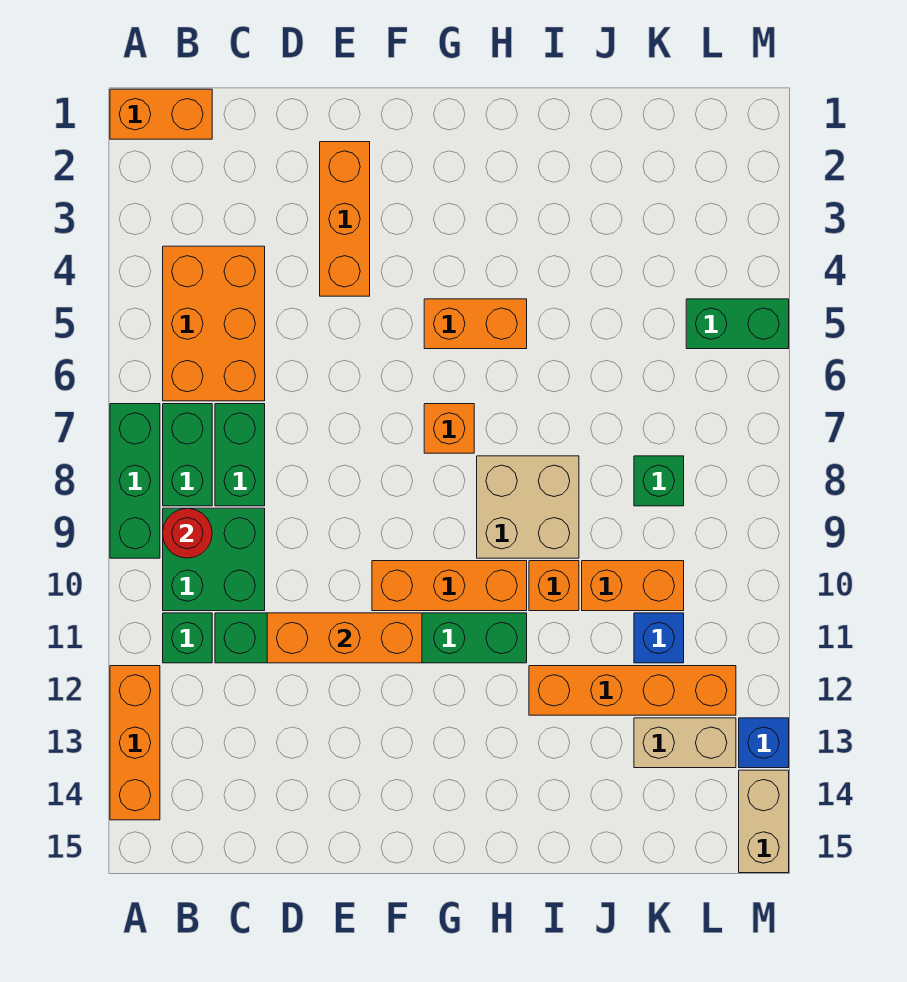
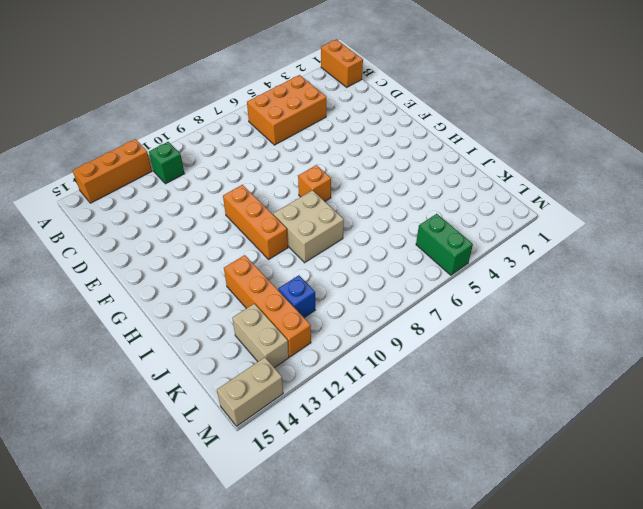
none -> green 1x3 brick [110,404,160,558]
none -> green 1x2 brick [163,404,212,506]
none -> green 2x2 brick [163,508,265,611]

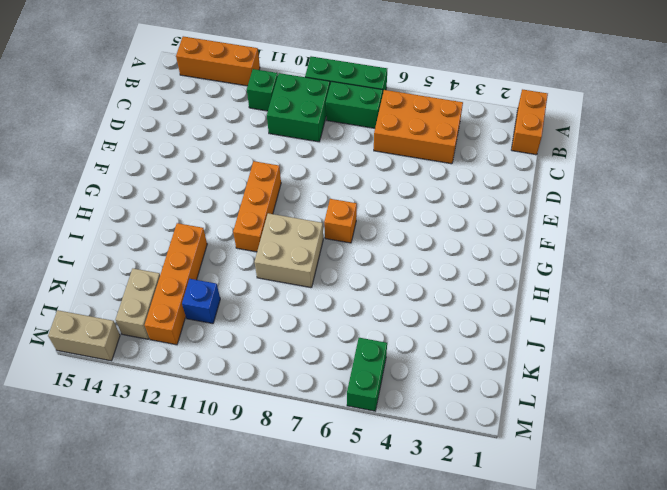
none -> green 1x2 brick [215,404,265,506]
none -> green 1x6 brick [215,613,527,663]
none -> orange 1x3 brick [320,142,370,296]

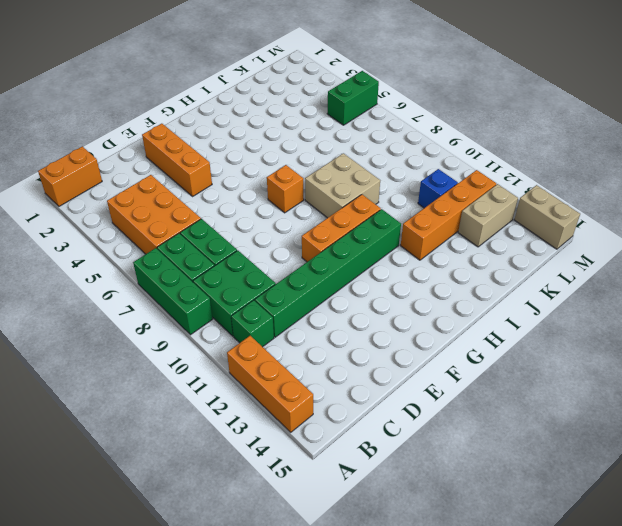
none -> orange 1x2 brick [424,299,527,349]
none -> orange 1x1 brick [529,561,579,611]
none -> orange 1x2 brick [582,561,684,611]

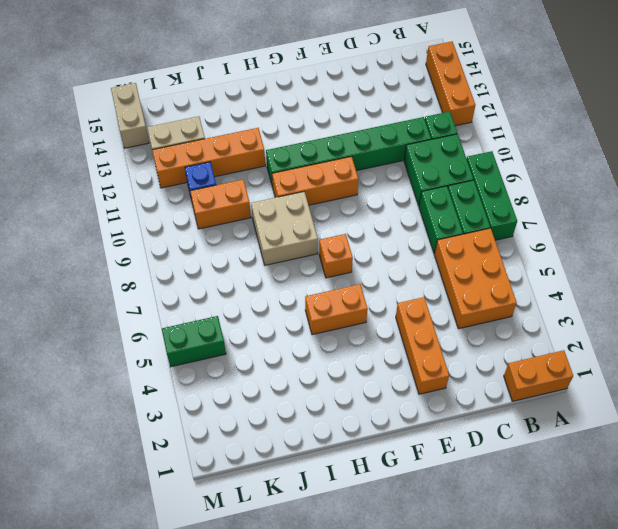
none -> orange 1x1 brick [529,561,579,611]
none -> green 1x1 brick [634,456,684,506]
none -> blue 1x1 brick [739,718,789,768]

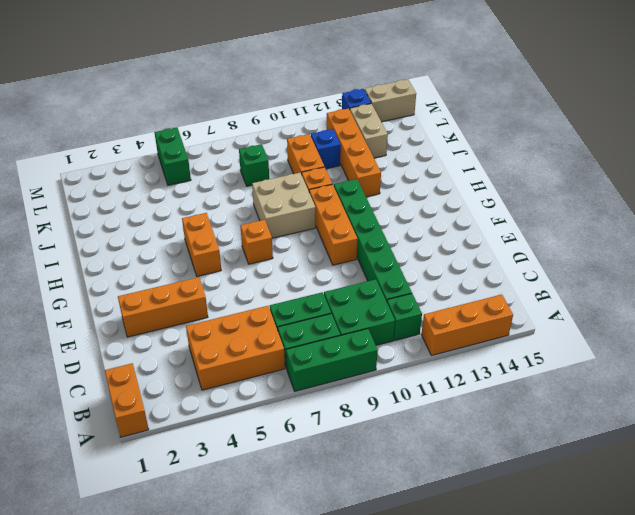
none -> red 1x1 round brick [163,508,212,558]
none -> orange 1x3 brick [267,613,422,663]

